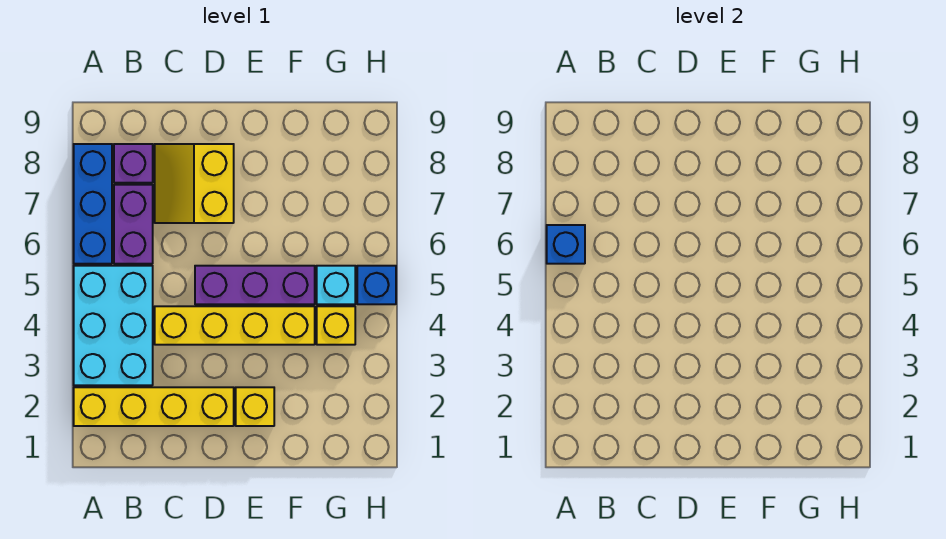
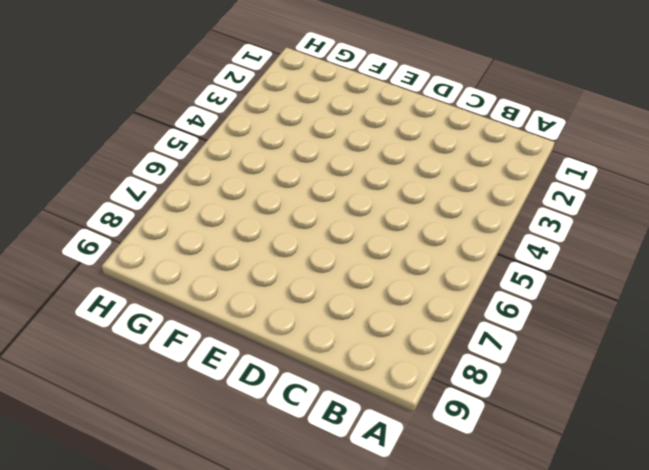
none -> yellow 1x4 brick [74,387,234,426]
none -> cyan 2x3 brick [74,266,153,385]
none -> blue 1x3 brick [74,144,112,264]

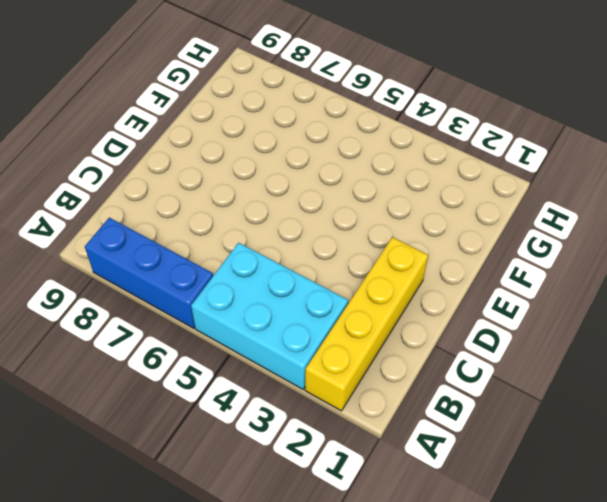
none -> purple 1x2 brick [114,185,153,264]
none -> purple 1x1 brick [114,144,153,183]
none -> yellow 1x4 brick [155,306,315,345]

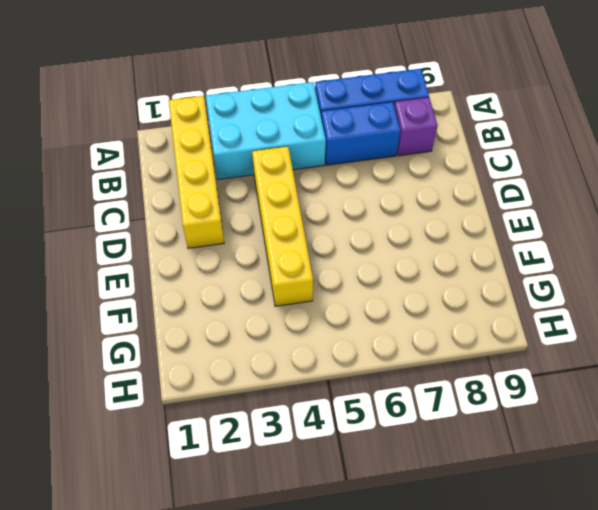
blue 1x2 brick [321,102,400,165] -> purple 1x2 brick [114,185,153,264]
none -> yellow 2x2 slope [155,144,234,223]
none -> purple 1x3 brick [195,266,315,304]
none -> yellow 1x1 brick [236,387,274,426]

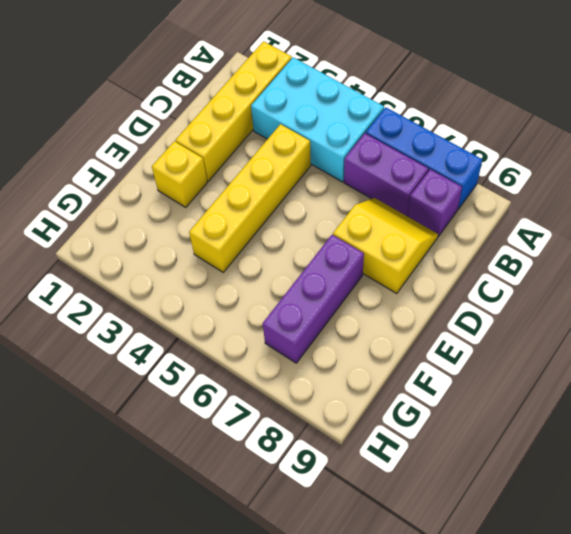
purple 1x3 brick [263,235,364,363] -> purple 1x3 brick moved to [195,266,315,304]
none -> yellow 1x1 brick [317,306,355,345]
none -> cyan 1x1 brick [317,266,355,304]
none -> blue 1x1 brick [357,266,396,304]

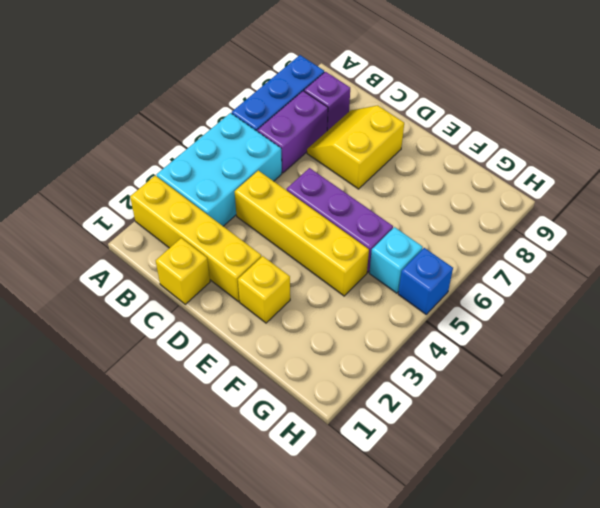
yellow 1x1 brick [156,238,210,304] -> yellow 1x1 brick moved to [317,306,355,345]
none -> blue 1x1 brick [547,225,585,264]

